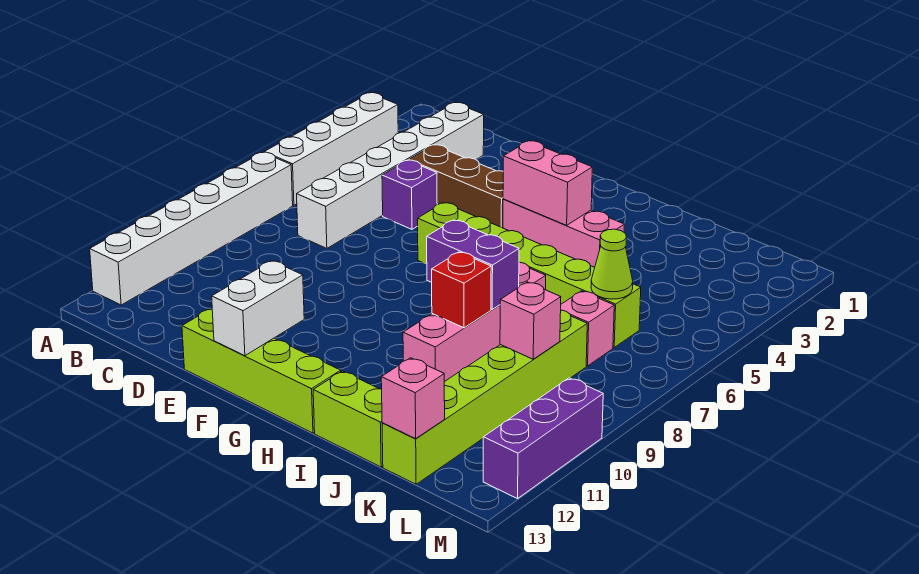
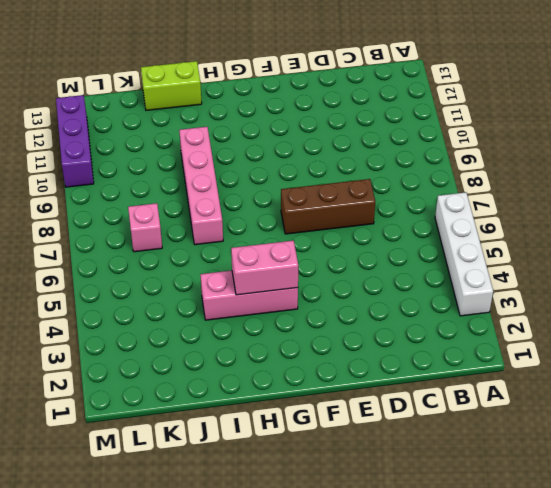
brown 1x3 brick [281,179,375,234] -> brown 1x3 brick moved to [409,145,503,228]
none -> white 1x6 brick [90,152,293,305]
none -> white 1x6 brick [297,103,484,248]
none -> purple 1x1 brick [382,160,437,229]

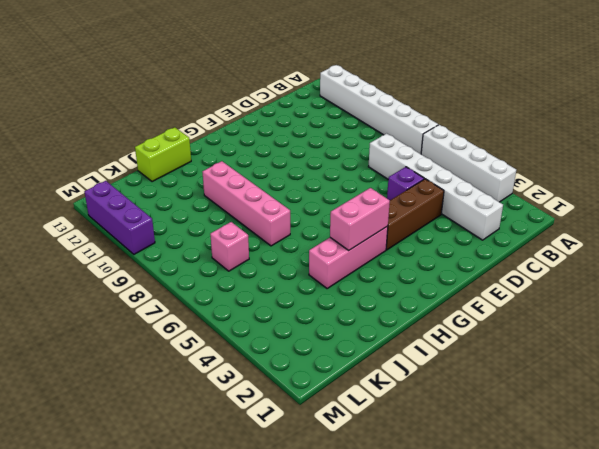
none -> lime 1x4 brick [182,308,341,433]
none -> lime 1x6 brick [418,203,641,347]
none -> lime 1x6 brick [382,310,587,484]

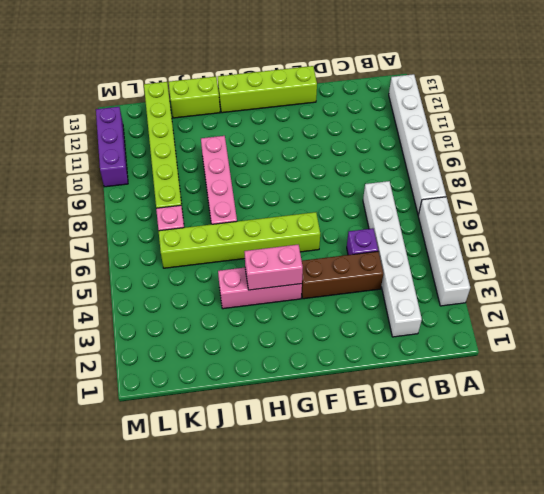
none -> white 1x2 brick [212,261,304,356]
none -> purple 1x2 brick [427,220,519,310]
none -> red 1x1 brick [432,252,491,328]

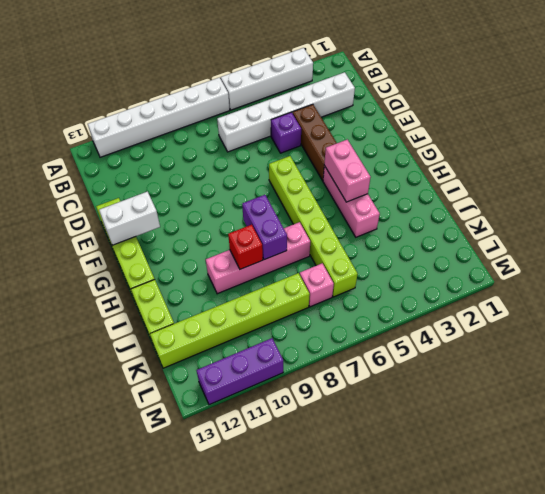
none -> lime 1x1 cone [591,229,633,299]
none -> pink 1x1 brick [500,282,561,359]
none -> pink 1x1 brick [381,358,445,439]

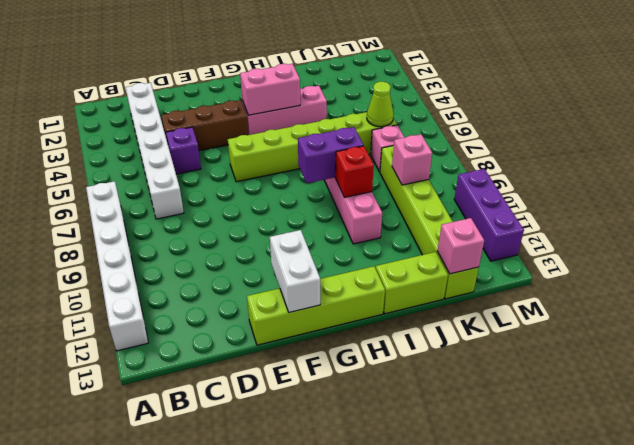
none -> white 1x4 brick [265,93,398,205]

